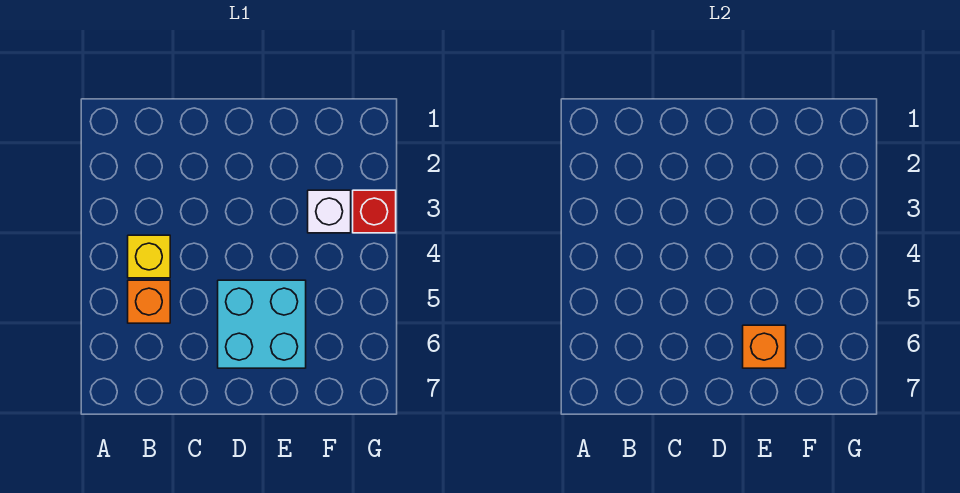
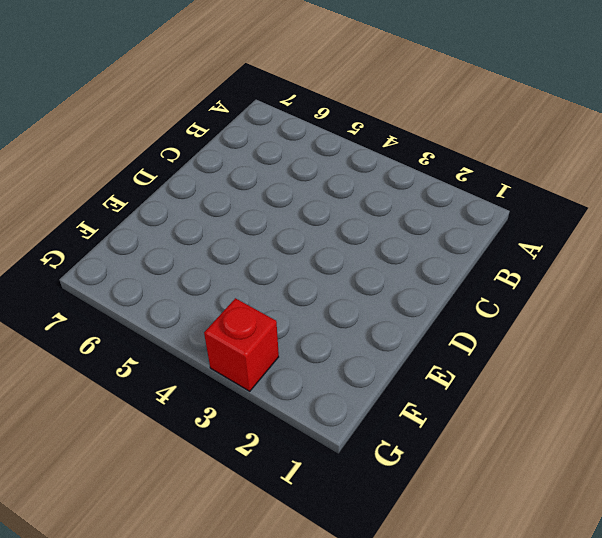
none -> yellow 1x1 brick [128,235,170,278]
none -> orange 1x1 brick [128,280,170,323]

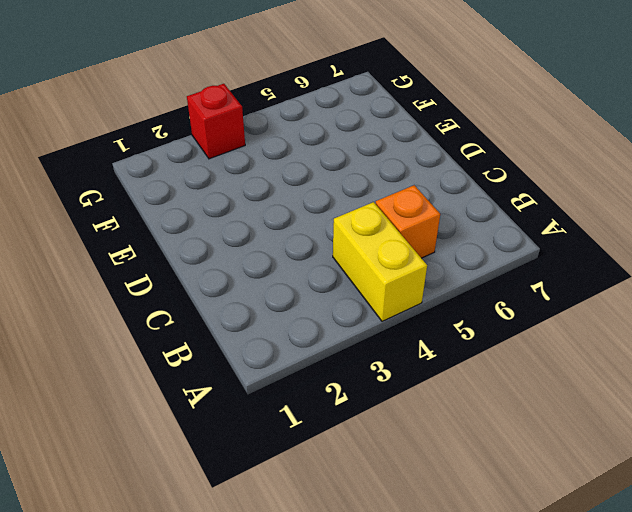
yellow 1x2 brick [333,202,427,321] -> yellow 1x1 brick [128,235,170,278]
none -> cyan 2x2 brick [218,280,306,368]
none -> white 1x1 brick [308,190,351,233]

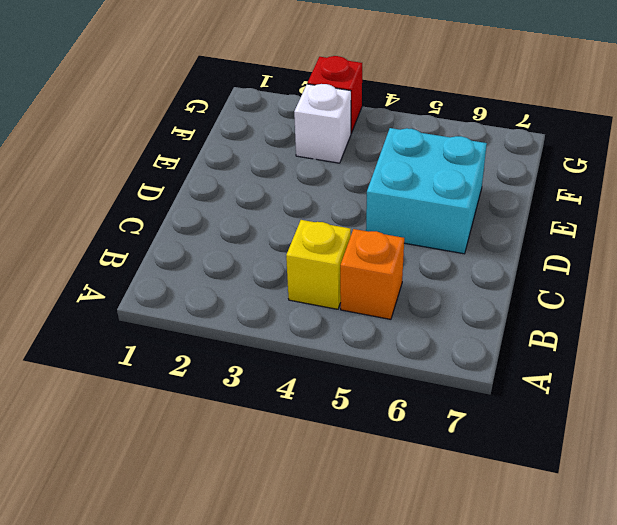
none -> orange 1x1 brick [743,325,786,368]

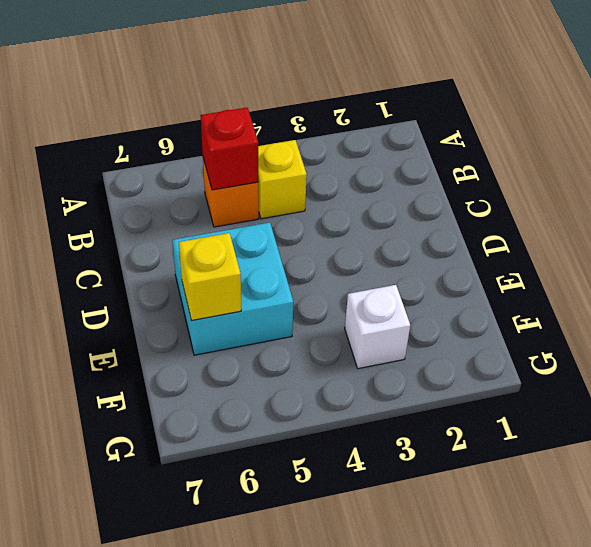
red 1x1 brick [200,107,258,190] -> red 1x1 brick moved to [353,190,396,233]
yellow 1x1 brick [179,233,241,321] -> orange 1x1 brick [743,325,786,368]

